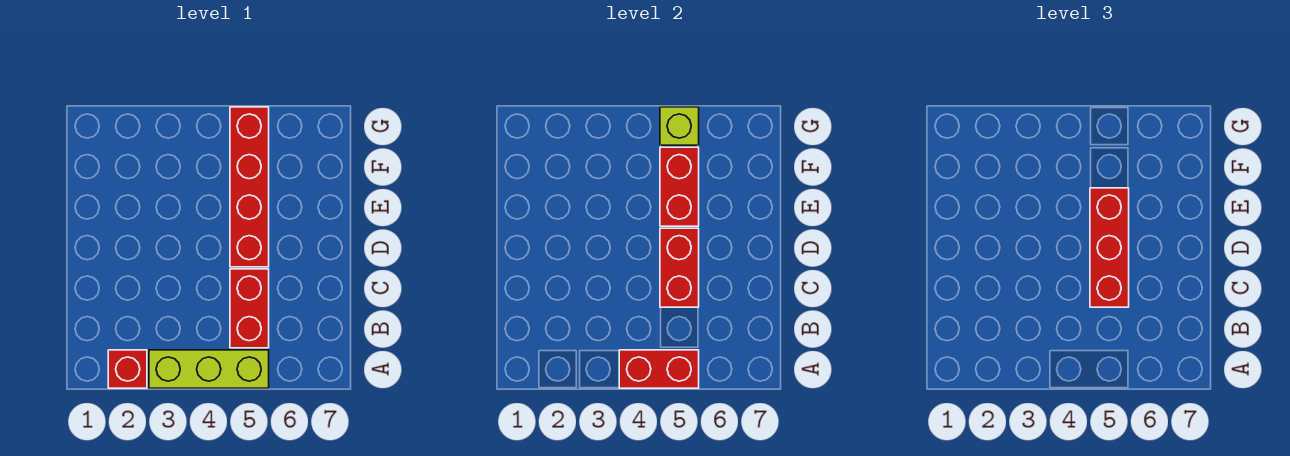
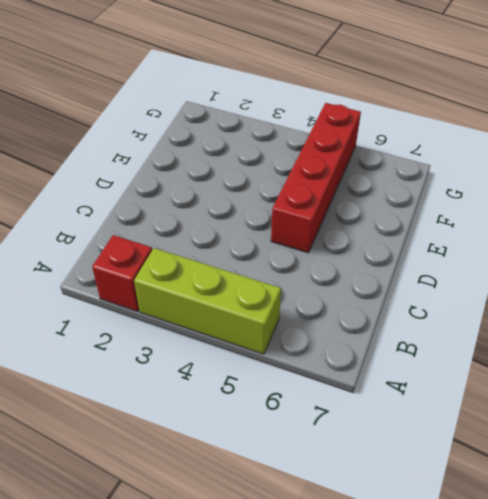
none -> red 1x2 brick [230,269,269,348]
none -> red 1x2 brick [619,350,699,388]

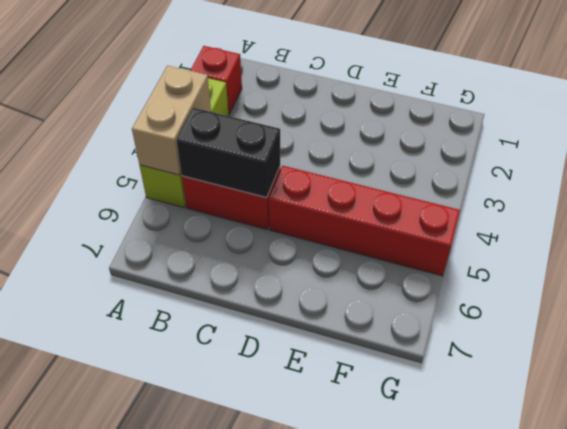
tan 1x2 brick [132,66,211,175] -> red 1x2 brick [619,350,699,388]
black 1x2 brick [176,108,280,198] -> red 1x2 brick [660,228,699,307]
none -> red 1x2 brick [660,147,699,226]
none -> lime 1x1 brick [660,107,699,145]

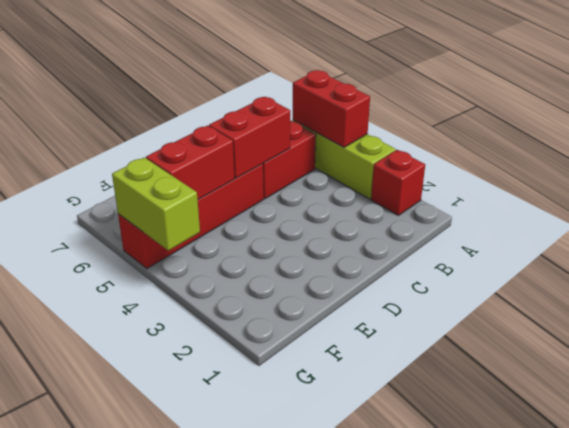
lime 1x2 brick [112,157,200,251] -> lime 1x1 brick [660,107,699,145]
none -> red 1x3 brick [1090,188,1129,307]

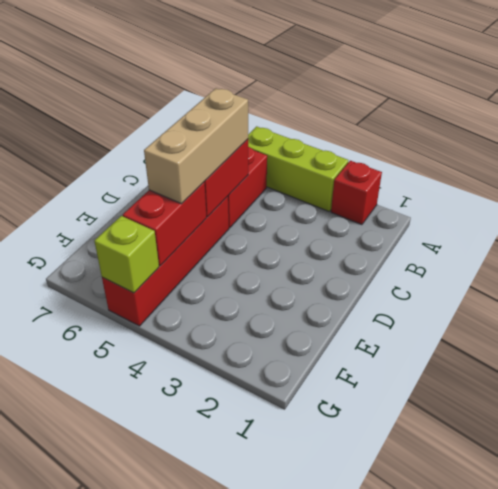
tan 1x3 brick [144,88,248,204] -> red 1x3 brick [1090,188,1129,307]
none -> red 1x2 brick [619,350,699,388]

